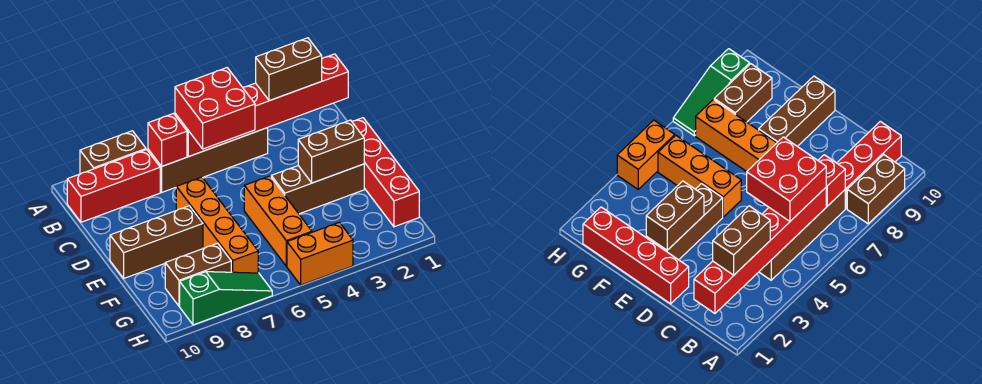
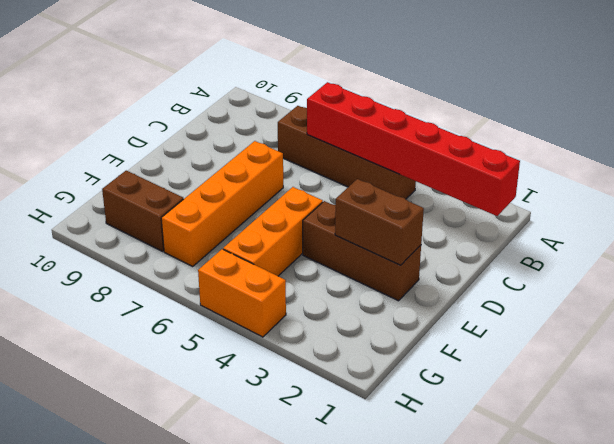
none -> brown 1x2 brick [80,131,146,174]
none -> red 1x3 brick [67,150,160,222]
none -> red 1x4 brick [352,118,419,227]

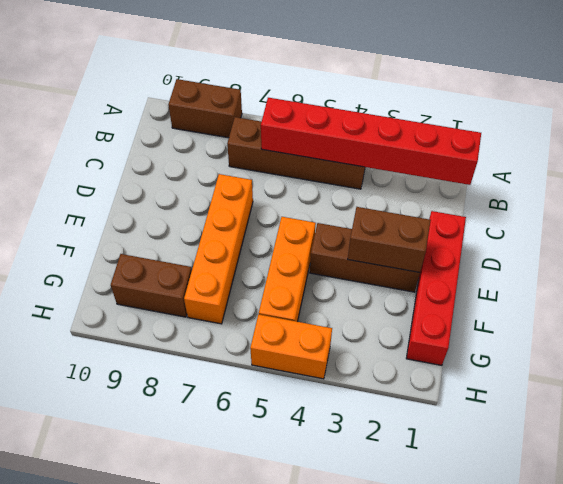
none -> red 1x3 brick [67,150,160,222]
none -> brown 1x3 brick [110,206,203,278]
none -> green 1x3 slope [180,272,272,325]

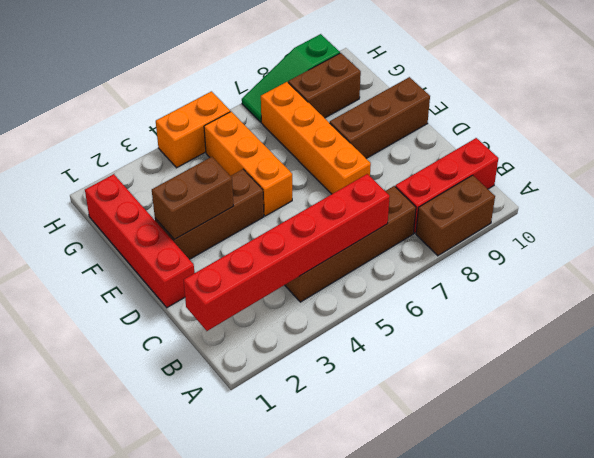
none -> red 1x1 brick [148,114,187,166]
none -> brown 1x2 brick [256,38,322,101]
none -> red 2x2 brick [175,68,255,149]

